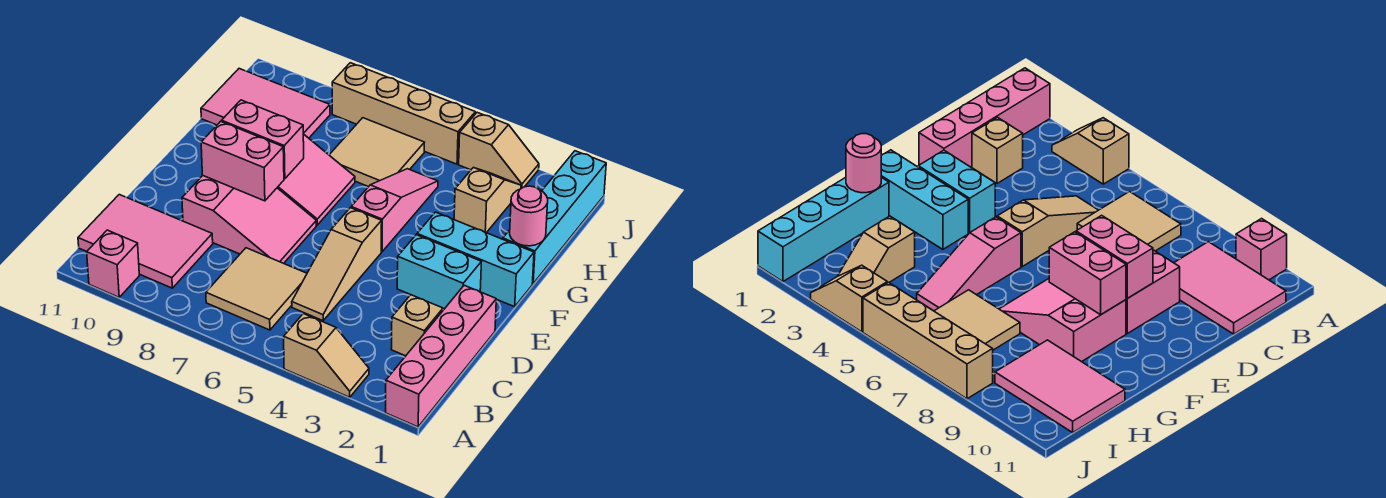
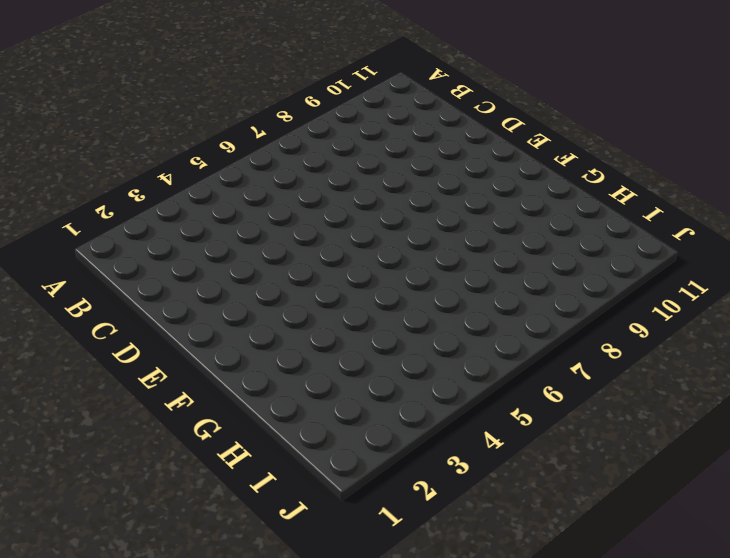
none -> pink 1x4 brick [386,285,496,427]
none -> tan 1x2 slope [284,314,369,397]
none -> pink 1x1 brick [87,230,139,297]

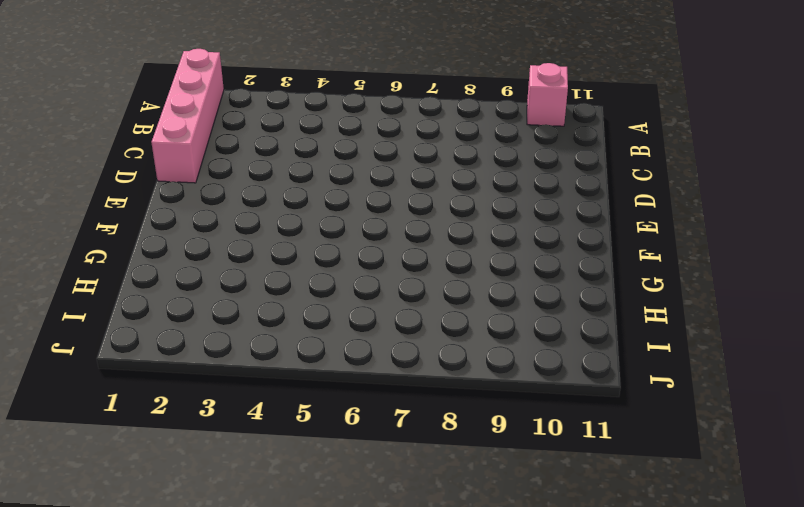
none -> tan 1x2 slope [284,314,369,397]
none -> tan 2x2 tile [206,248,307,330]
none -> pink 2x3 tile [78,195,213,288]

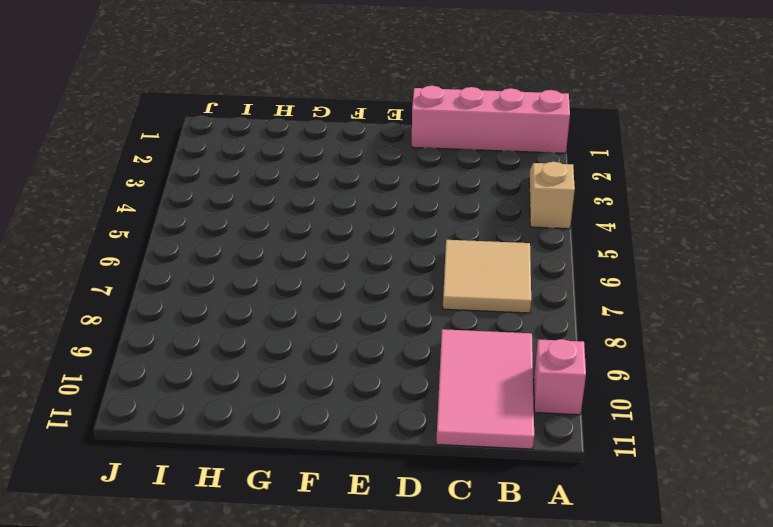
none -> tan 1x1 brick [391,295,443,356]
none -> tan 1x3 slope [292,208,382,321]
none -> pink 2x3 slope [182,176,316,263]

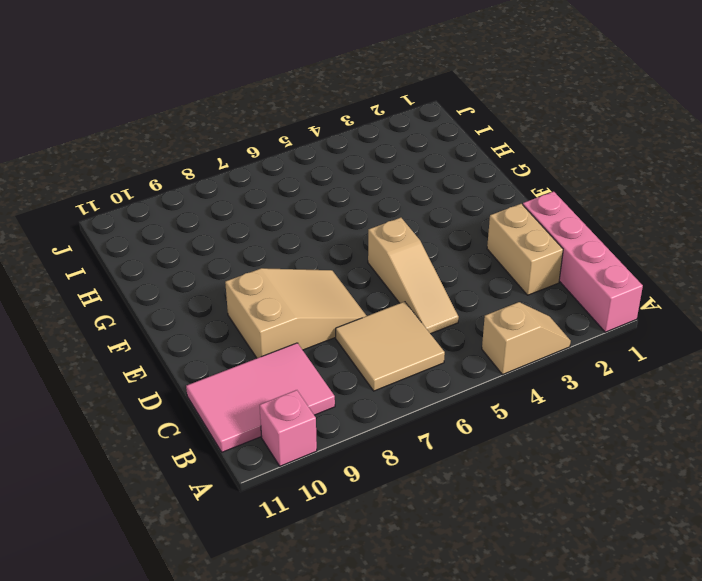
tan 1x2 brick [487,204,563,295] -> tan 1x1 brick [391,295,443,356]
tan 2x3 slope [225,268,366,358] -> pink 2x3 slope [182,176,316,263]
none -> cyan 1x2 brick [397,235,481,309]
none -> cyan 1x3 brick [417,212,534,307]
none -> pink 1x3 slope [351,169,438,252]

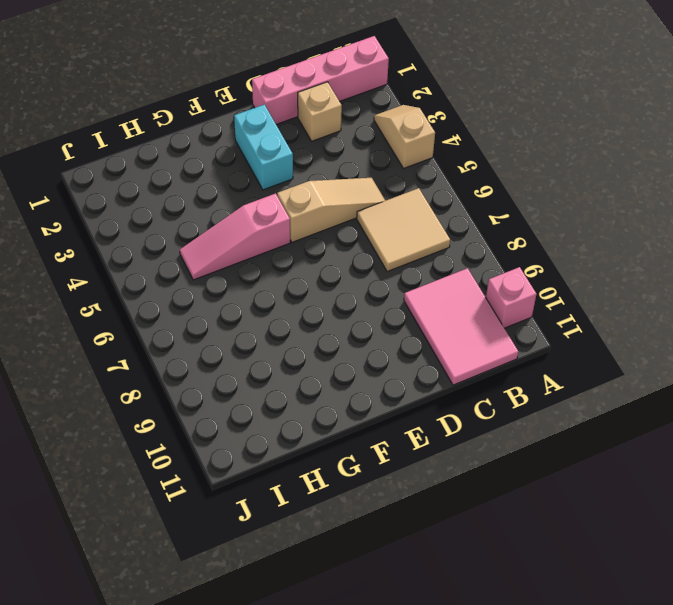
none -> pink 2x3 slope [182,176,316,263]
none -> cyan 1x3 brick [417,212,534,307]
none -> pink 2x3 slope [277,134,355,225]

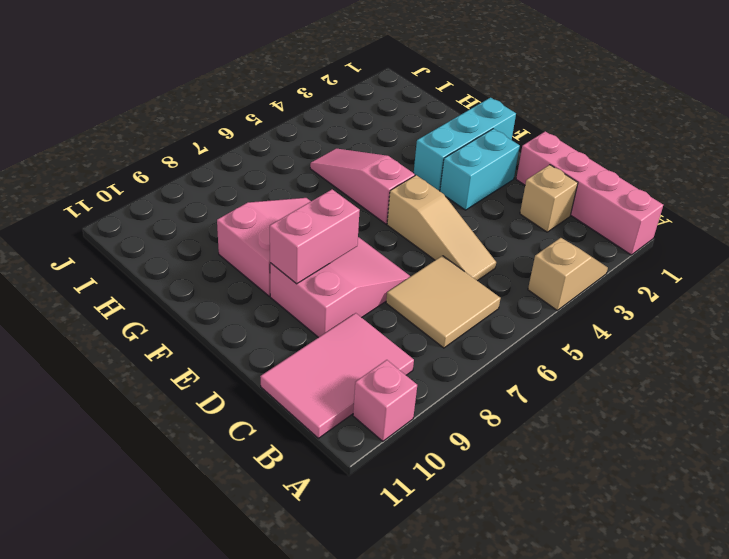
none -> cyan 1x4 brick [503,151,606,284]
none -> tan 1x2 slope [454,168,521,233]
none -> tan 2x2 tile [330,118,424,187]

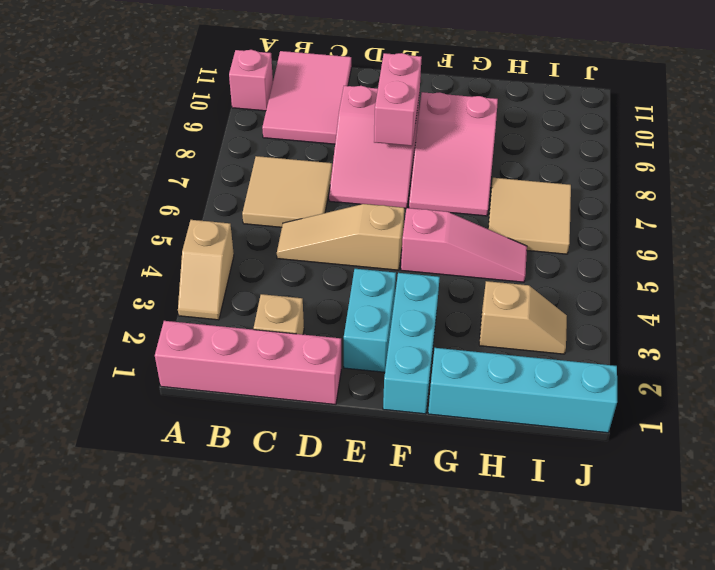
none -> pink 2x3 tile [201,69,330,138]
none -> tan 1x2 slope [459,112,539,189]
none -> tan 1x4 brick [332,63,475,164]

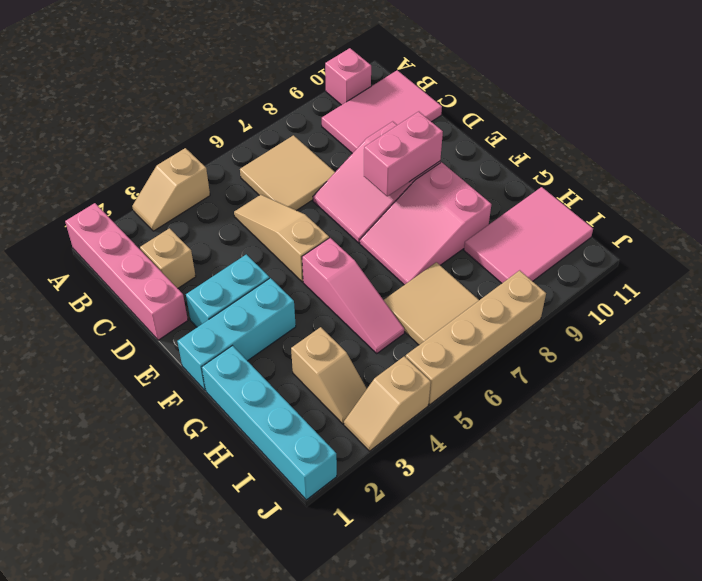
none -> pink 1x2 brick [222,100,304,179]
none -> pink 1x1 round brick [510,186,548,246]

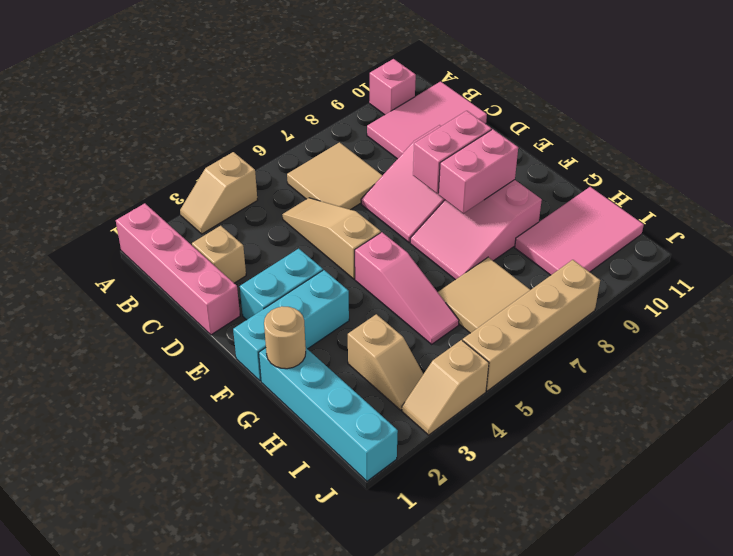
tan 1x1 round brick [264,306,306,369] -> pink 1x1 round brick [510,186,548,246]

